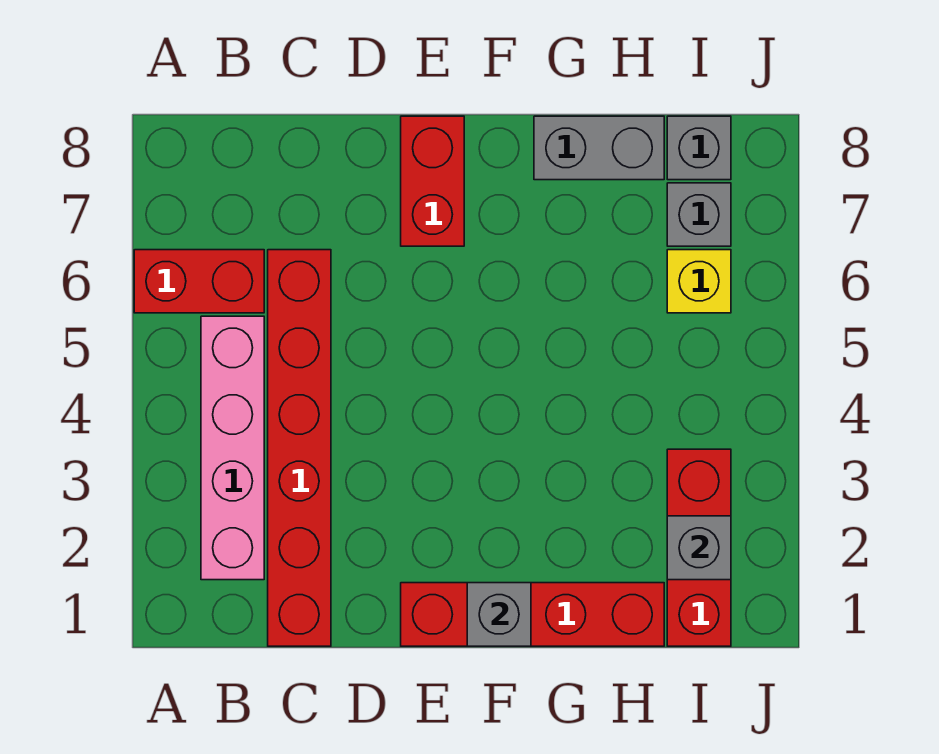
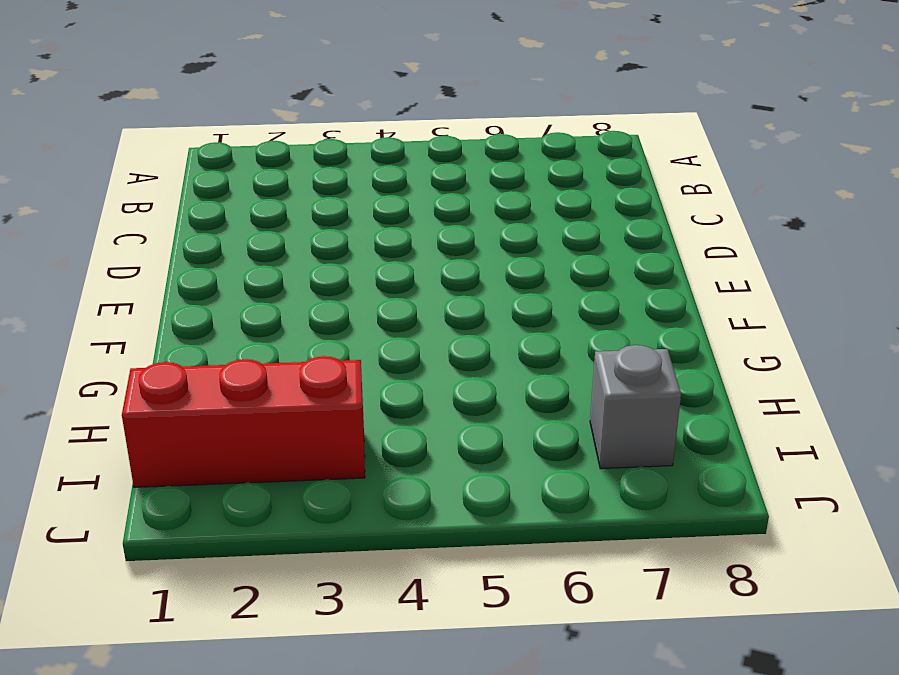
none -> red 1x2 brick [134,250,264,313]
none -> pink 1x4 brick [201,316,264,580]
none -> red 1x6 brick [268,250,331,646]

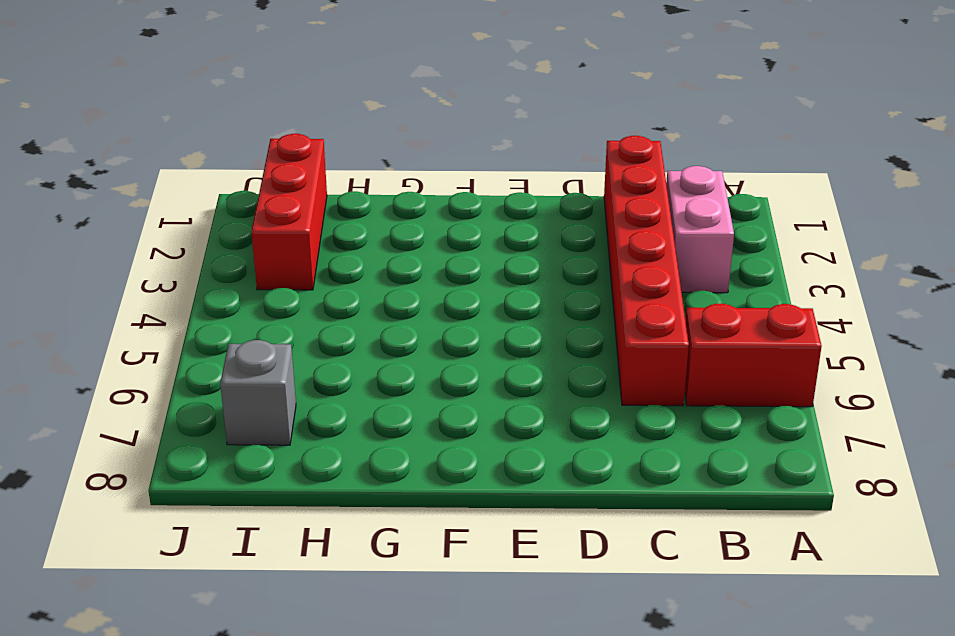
pink 1x2 brick [666,166,734,293] -> pink 1x4 brick [201,316,264,580]
none -> red 1x4 brick [401,583,664,646]
none -> red 1x2 brick [401,116,464,246]
none -> grey 1x2 brick [534,116,664,180]

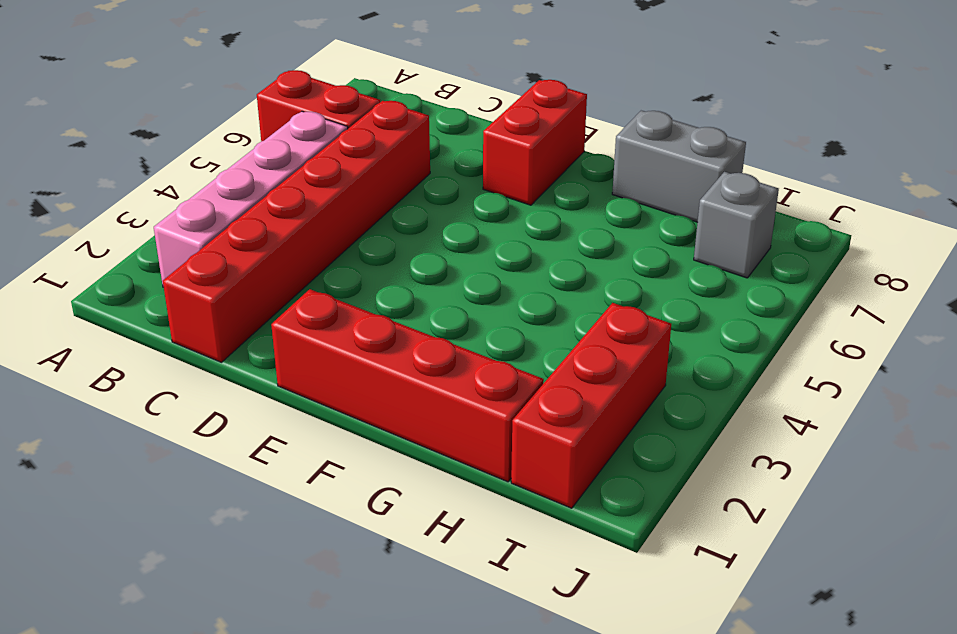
none -> yellow 1x1 brick [667,250,731,313]
none -> grey 1x1 brick [667,116,731,180]
none -> grey 1x1 brick [467,583,531,646]

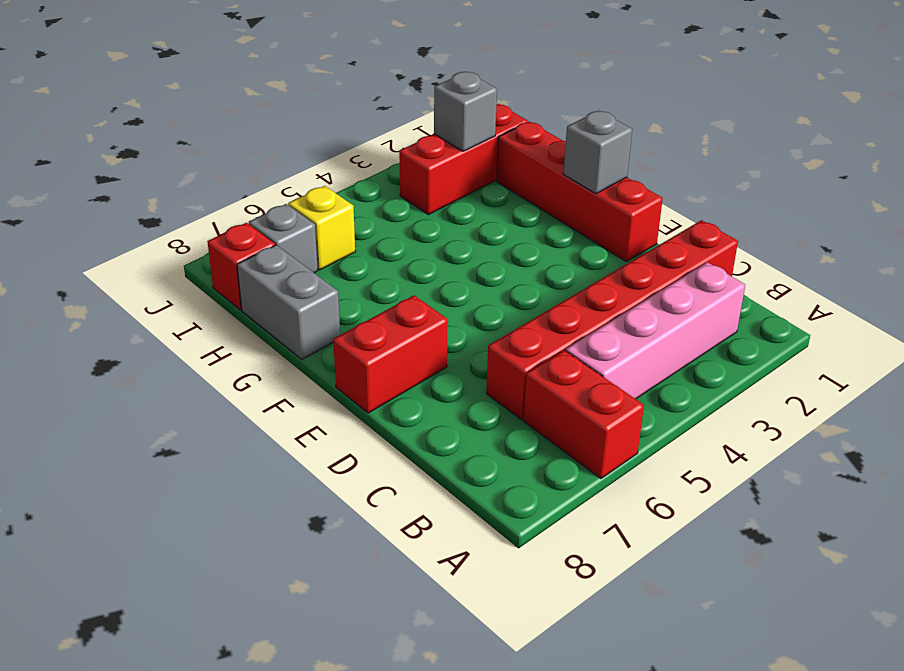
red 1x1 brick [207,223,275,310] -> grey 1x1 brick [667,116,731,180]

